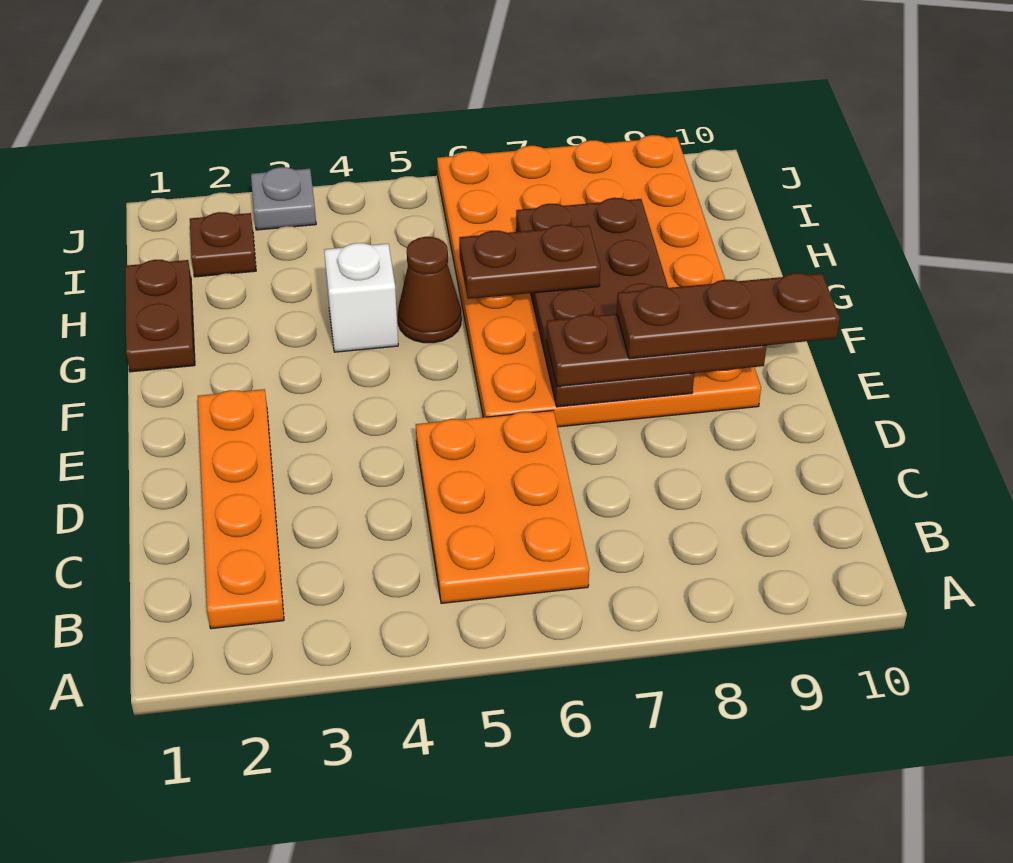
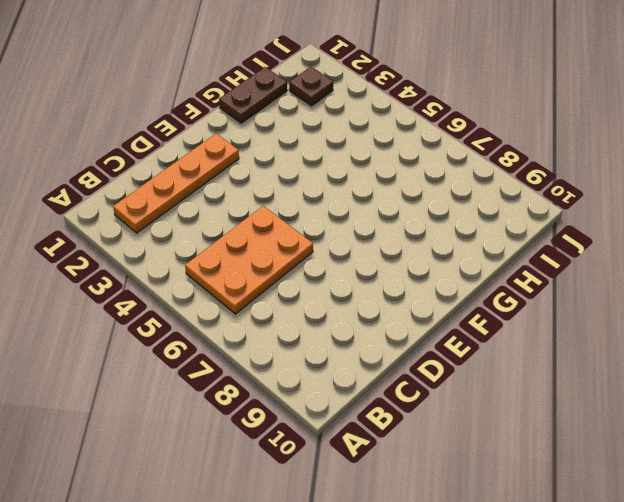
none -> orange 4x6 plate [437,135,761,427]
none -> white 1x1 brick [324,243,398,352]
none -> brown 1x1 cone [398,237,461,343]

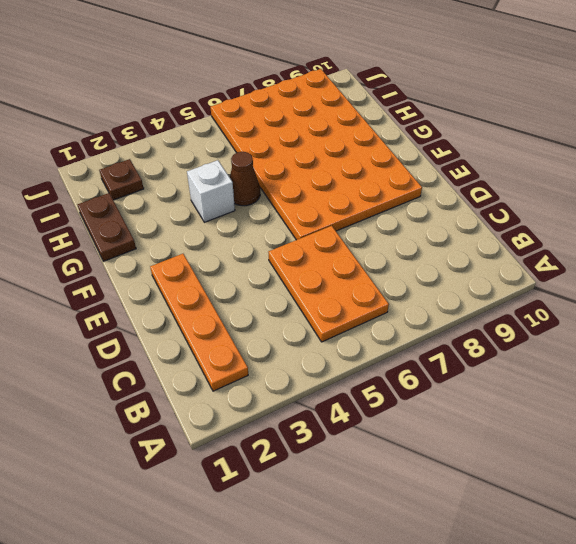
none -> grey 1x1 plate [251,167,316,230]
none -> brown 2x4 plate [516,198,694,407]
none -> brown 1x3 plate [546,314,766,387]

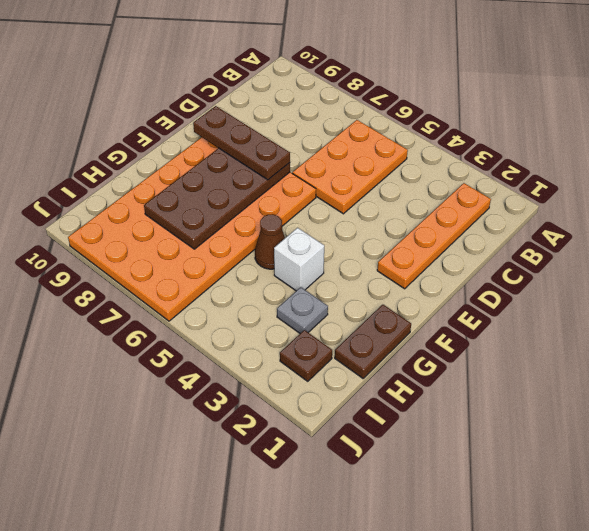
grey 1x1 plate [277,287,328,333] -> grey 1x1 plate moved to [251,167,316,230]
none -> brown 1x2 plate [459,225,600,299]
none -> brown 1x3 plate [617,273,840,359]

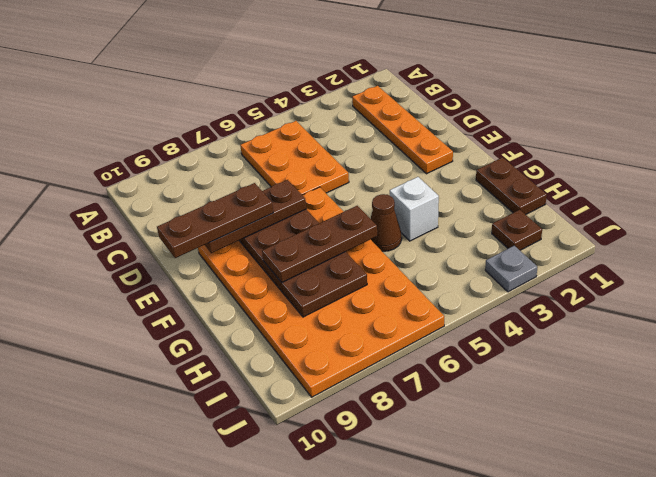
brown 1x3 plate [262,206,377,282] -> brown 1x2 plate [459,225,600,299]

